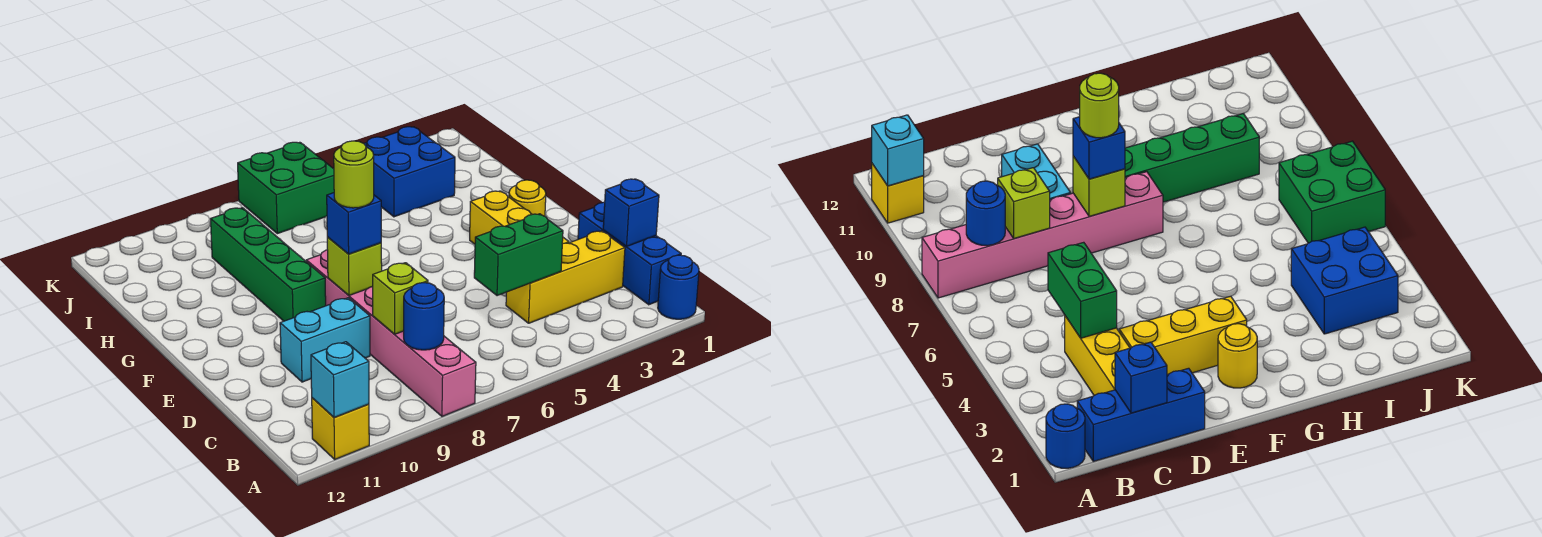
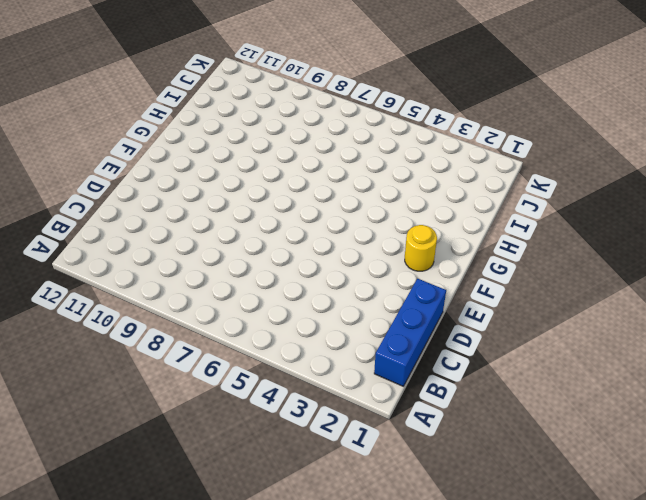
none -> blue 1x1 round brick [658,255,699,319]
none -> pink 1x6 brick [306,250,476,416]
none -> yellow 1x1 brick [312,398,369,459]

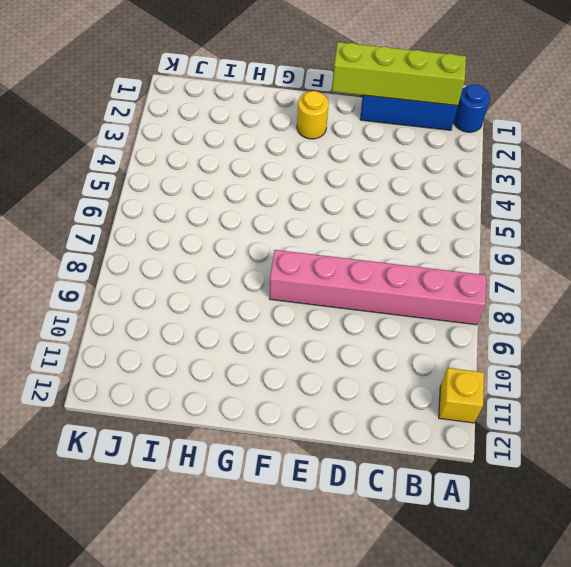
lime 1x4 brick [332,42,466,106] -> blue 1x1 brick [603,179,659,247]
none -> yellow 1x3 brick [506,231,625,323]
none -> yellow 1x3 brick [470,191,569,244]
none -> cyan 1x2 brick [280,298,370,382]

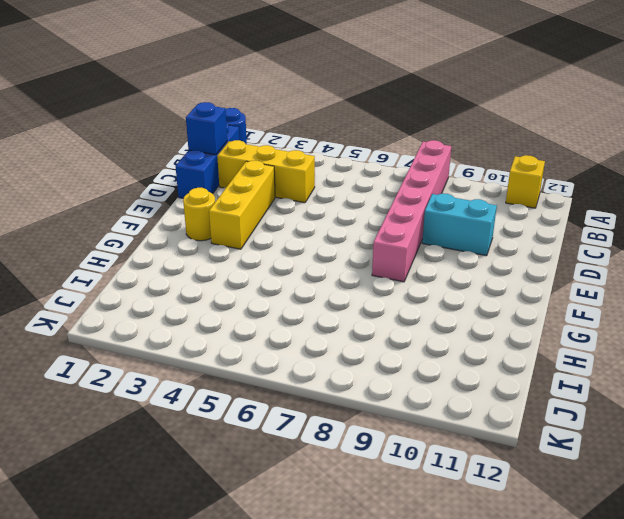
none -> green 1x4 brick [211,208,326,321]
none -> blue 2x2 brick [364,127,455,217]
none -> green 2x2 brick [238,142,334,234]

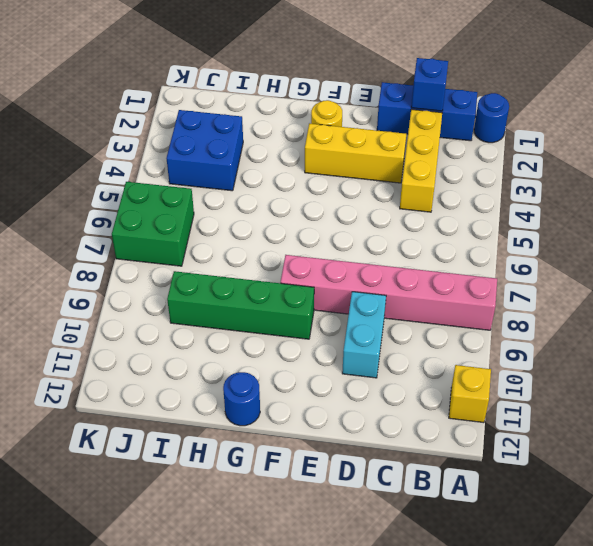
blue 1x1 round brick [223,372,260,426] -> blue 1x1 round brick moved to [404,282,444,350]
none -> cyan 1x1 brick [311,342,369,417]
none -> green 1x2 brick [474,214,563,296]
none -> lime 1x1 brick [373,263,428,334]

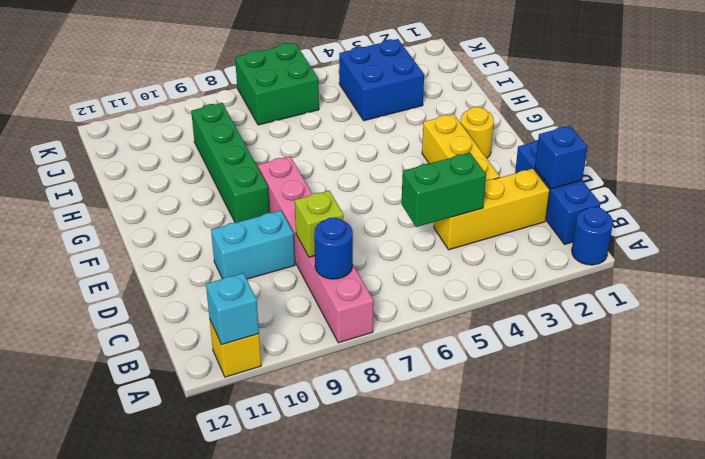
none -> lime 1x1 brick [327,237,382,295]
none -> blue 1x1 brick [327,193,381,254]
none -> lime 1x1 round brick [334,141,374,208]

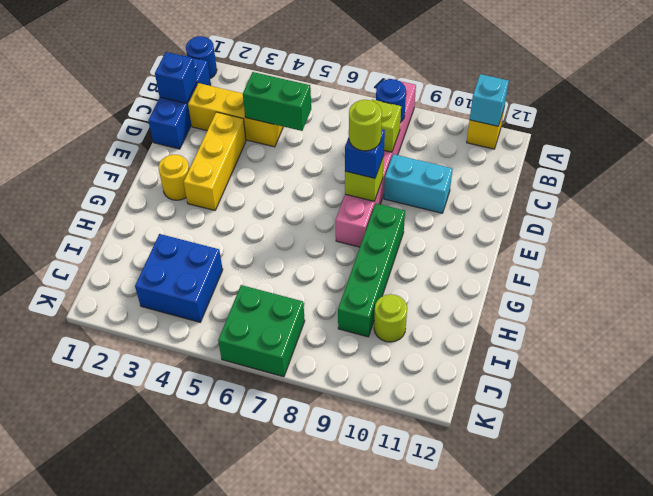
lime 1x1 round brick [374,294,407,342] -> none

